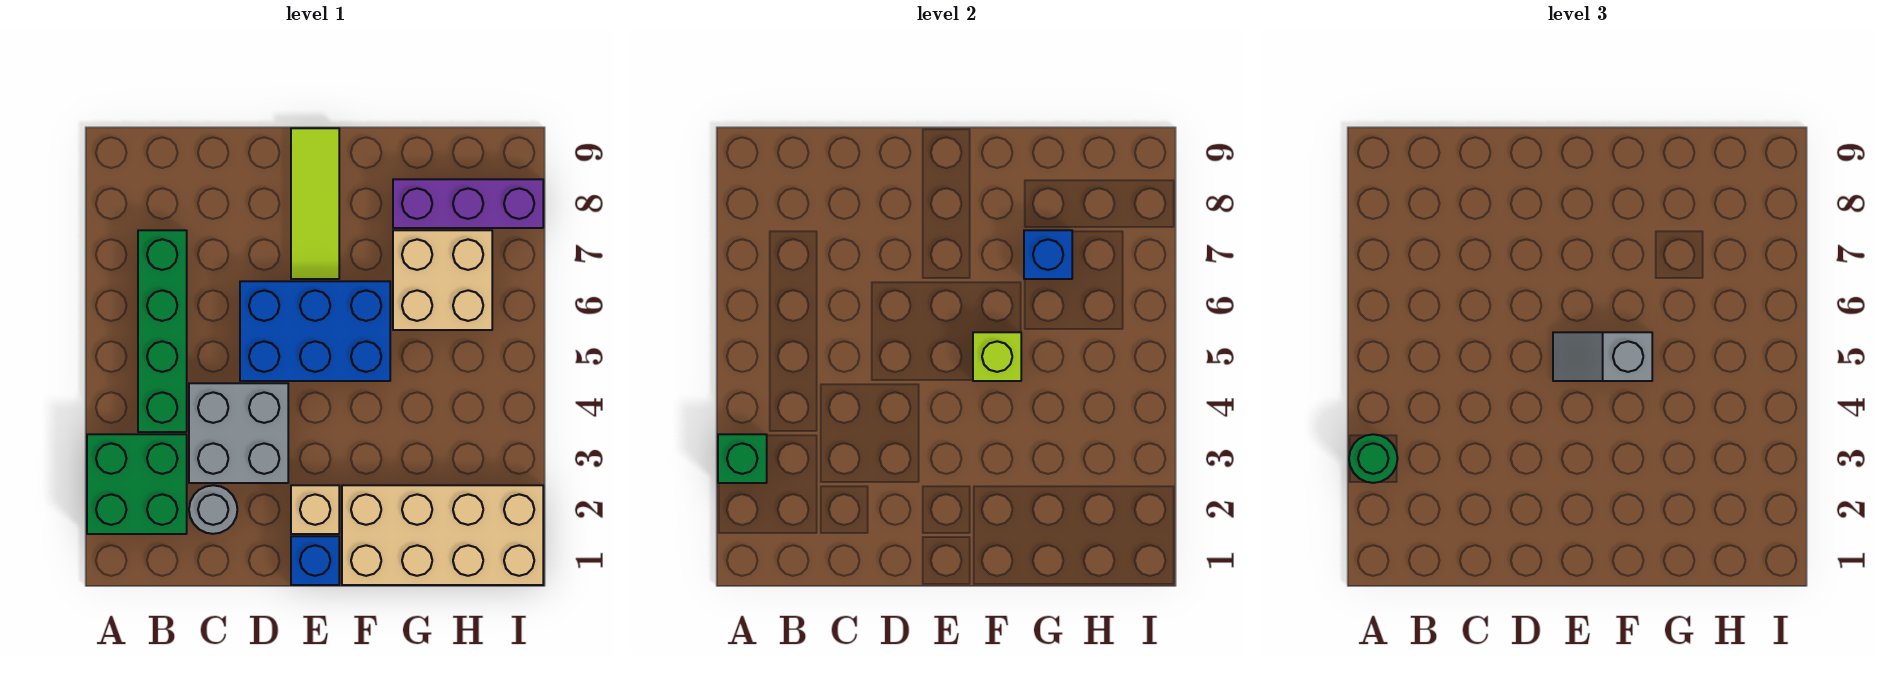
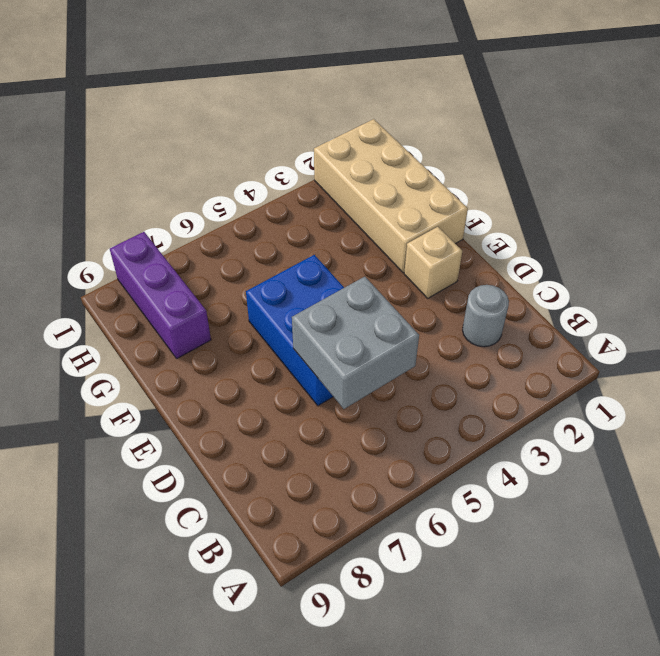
grey 2x2 brick [292,277,419,409] -> grey 2x2 brick moved to [189,383,288,483]
none -> green 2x2 brick [87,434,187,534]
none -> green 1x4 brick [138,230,187,432]
none -> blue 1x1 brick [291,536,339,585]

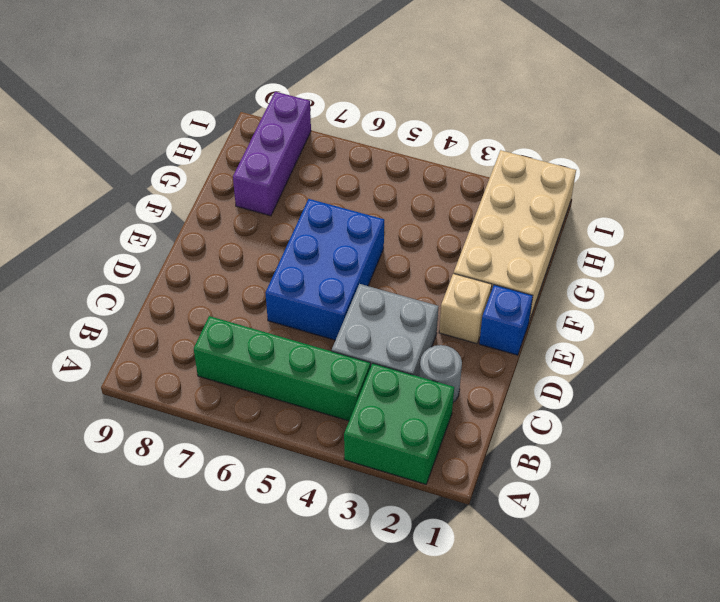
none -> lime 1x3 tile [291,128,339,279]
none -> tan 2x2 brick [393,230,492,330]
none -> green 1x1 brick [718,434,767,483]

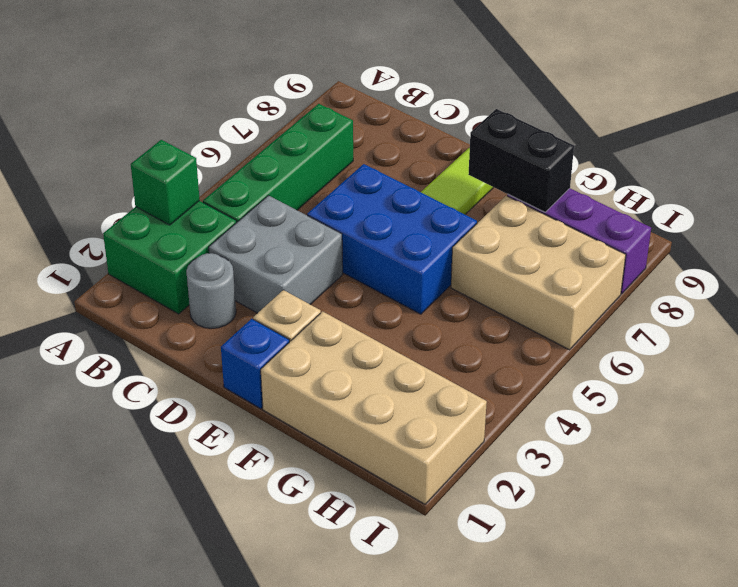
black 1x2 brick [468,109,574,212] -> none
tan 2x3 brick [451,196,626,350] -> tan 2x2 brick [393,230,492,330]
none -> lime 1x1 brick [973,332,1021,381]
none -> blue 1x1 brick [1024,230,1072,279]
none -> green 1x1 round brick [1349,434,1397,483]

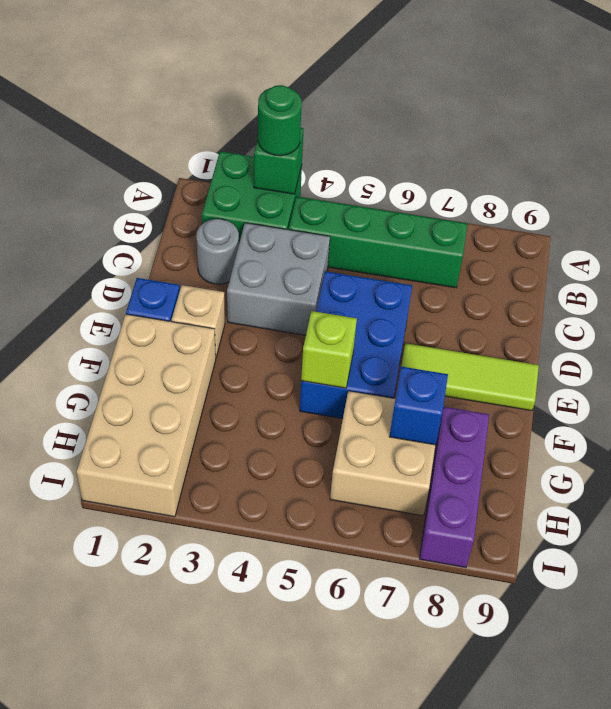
none -> grey 1x2 slope [1553,332,1652,381]

